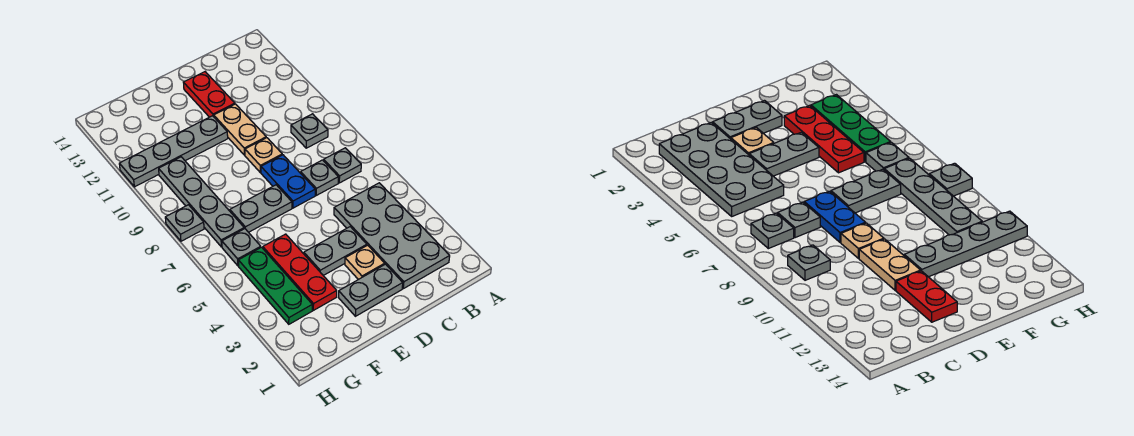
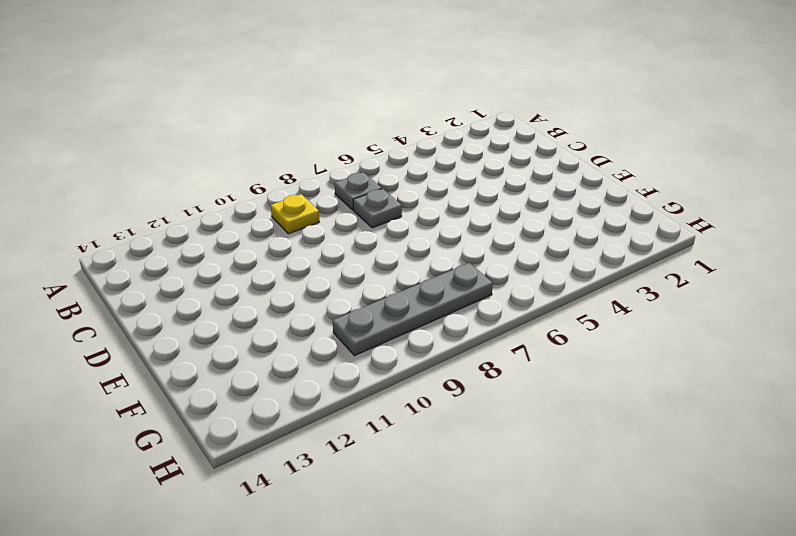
yellow 1x1 plate [271,194,319,234] -> grey 1x1 plate [291,114,328,148]
none -> grey 2x4 plate [334,183,450,289]
none -> grey 1x2 plate [339,264,403,316]
none -> tan 1x1 plate [345,245,385,280]

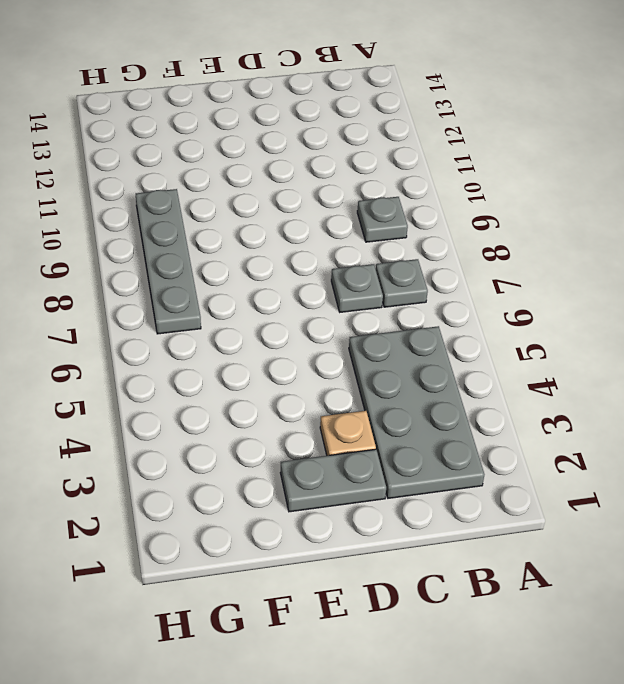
none -> grey 1x2 plate [304,227,367,276]
none -> blue 1x2 plate [261,155,315,208]
none -> tan 1x1 plate [245,138,282,172]

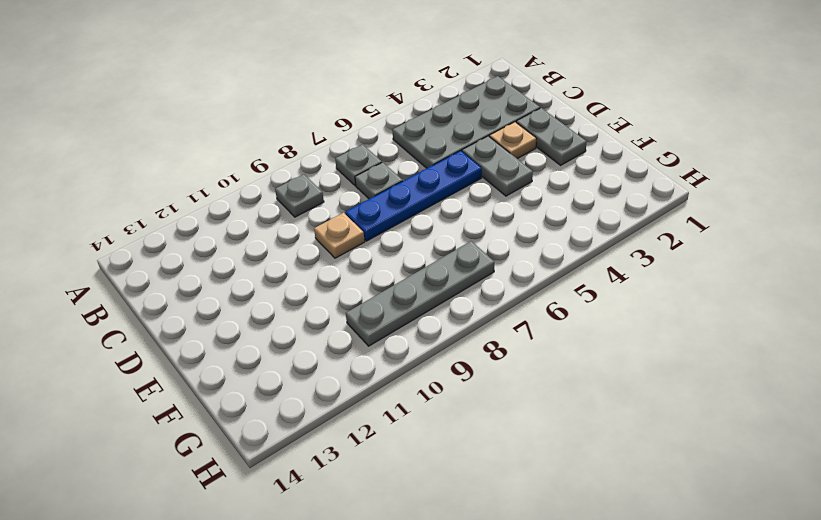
blue 1x4 plate [345,151,482,241] -> blue 1x2 plate [261,155,315,208]
none -> tan 1x2 plate [214,104,266,155]
none -> red 1x2 plate [183,72,235,117]
none -> grey 1x2 plate [230,185,292,232]

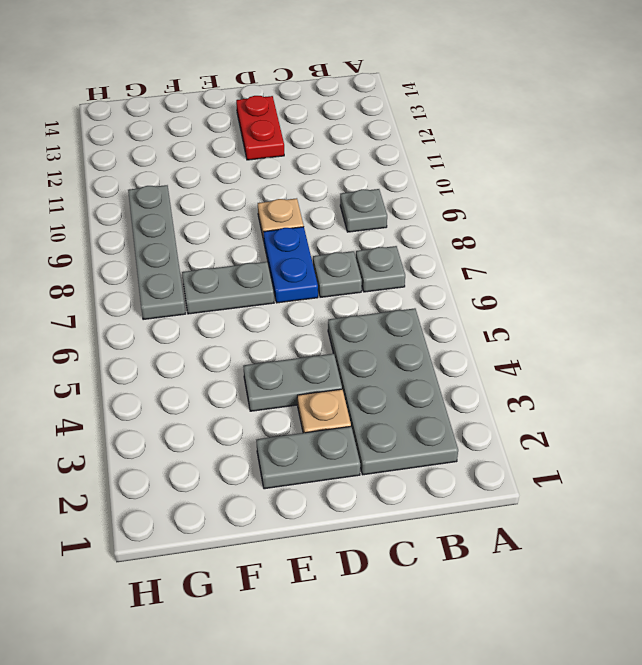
none -> tan 1x2 plate [214,104,266,155]
none -> grey 1x4 plate [119,116,228,187]
none -> red 1x3 plate [263,234,337,310]

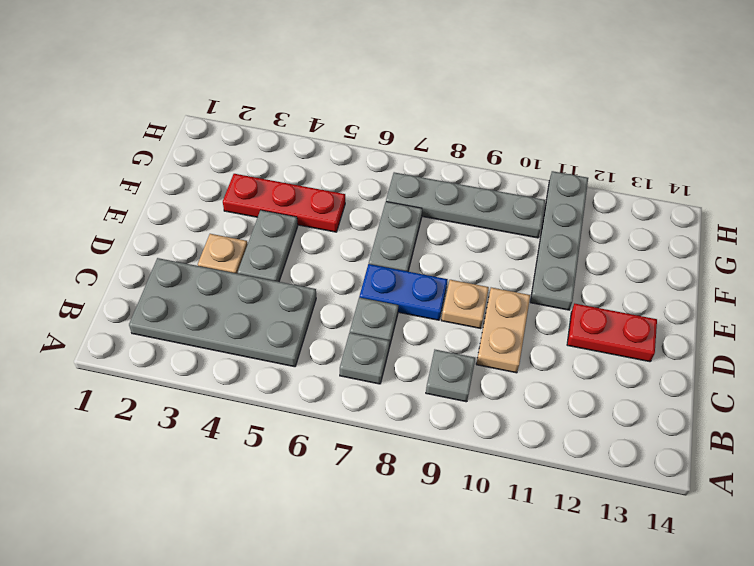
tan 1x2 plate [476,288,530,373] -> tan 1x2 plate turned to [214,104,266,155]
none -> grey 1x2 plate [339,264,403,316]
none -> green 1x3 plate [238,247,312,324]
none -> grey 1x1 plate [222,229,261,266]

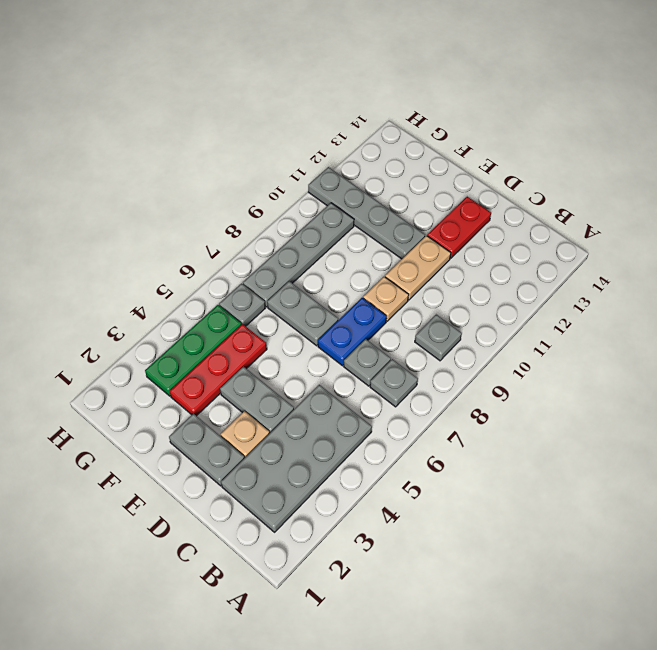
none -> grey 1x1 plate [165,205,204,241]

